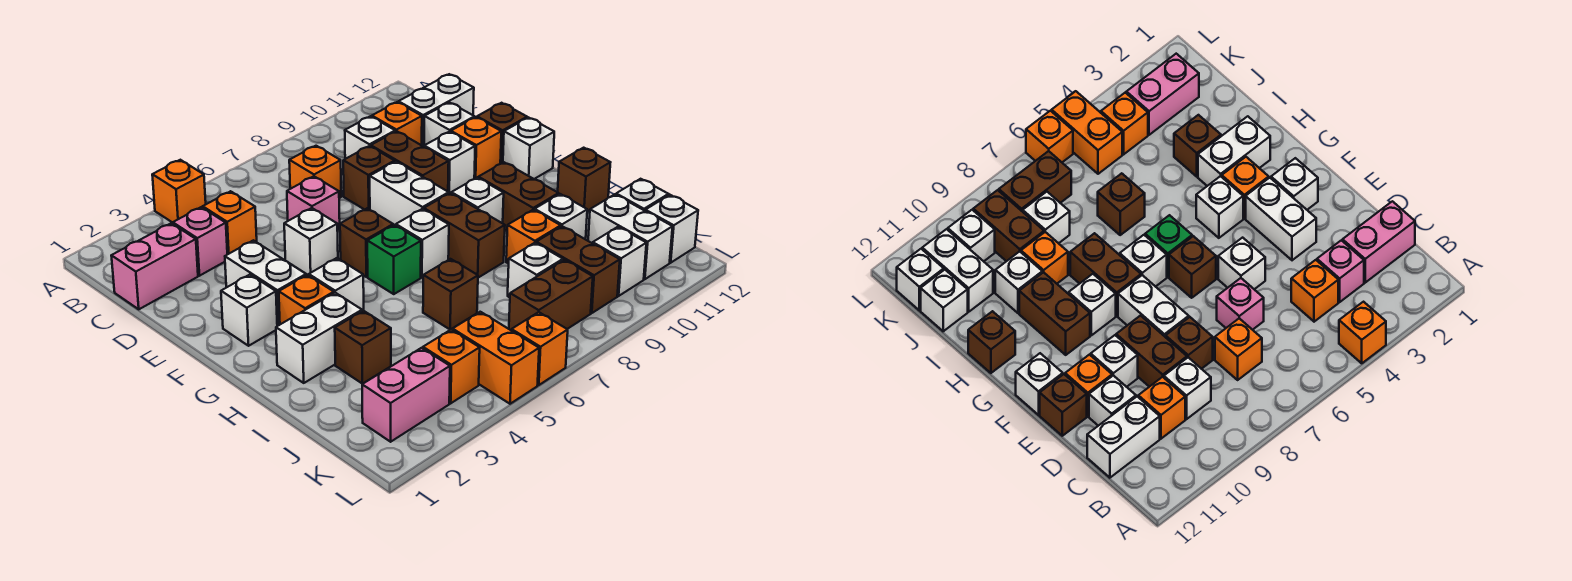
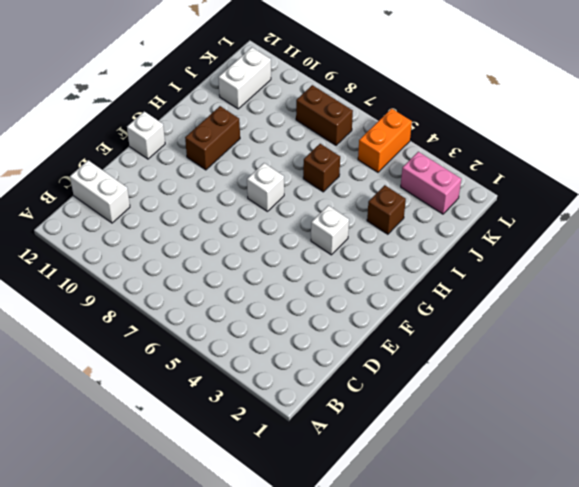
none -> orange 1x1 brick [152,160,206,223]
none -> pink 1x2 brick [111,223,198,309]
none -> pink 1x1 brick [173,207,227,276]
none -> orange 1x1 brick [203,191,257,254]

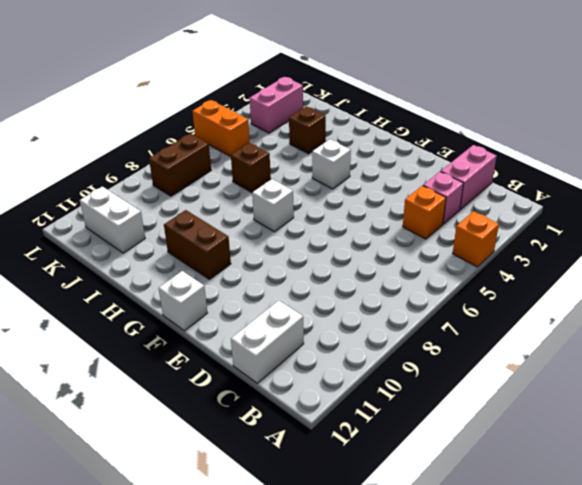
none -> orange 1x1 brick [289,146,341,198]
none -> white 1x1 brick [345,116,395,159]
none -> orange 1x1 brick [372,102,422,145]
none -> pink 1x1 brick [287,176,340,230]

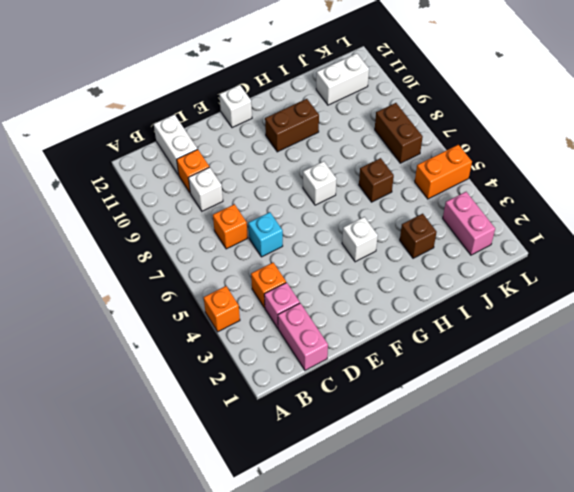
cyan 1x1 brick [248,212,283,257] -> pink 1x1 brick [287,176,340,230]
none -> brown 1x1 brick [343,146,395,210]
none -> brown 1x2 brick [371,131,449,191]
none -> white 1x1 brick [424,102,475,145]
none -> white 1x2 brick [225,240,306,326]

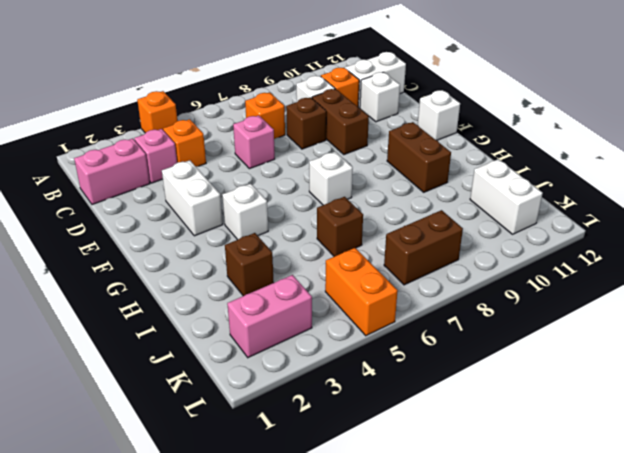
none -> white 1x1 brick [284,208,338,275]
none -> white 1x2 brick [370,161,449,225]
none -> white 1x1 brick [424,132,475,193]
none -> orange 1x1 brick [451,117,501,179]

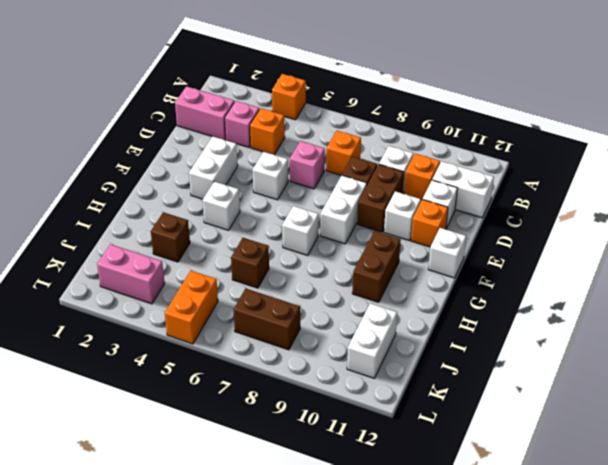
none -> brown 1x1 brick [477,103,527,164]
none -> white 1x1 brick [221,275,277,346]
none -> brown 1x1 brick [340,208,393,277]
none -> orange 1x1 brick [279,275,334,324]

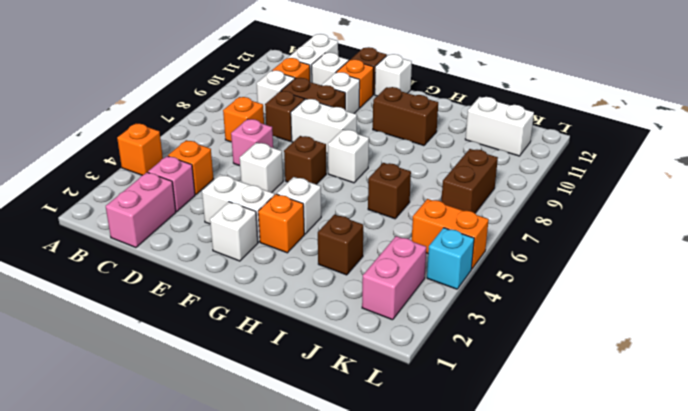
cyan 1x1 brick [427,228,474,289] -> none
none -> green 1x1 brick [367,225,421,294]
none -> brown 1x2 brick [424,193,505,278]
none -> white 1x1 brick [451,178,504,223]
none -> white 1x2 brick [276,293,362,383]

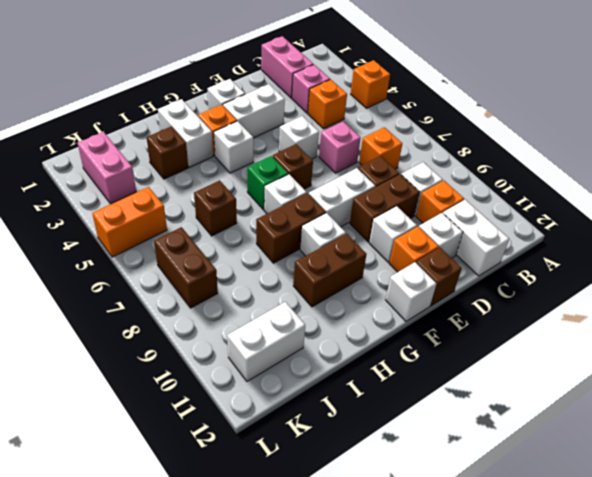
none -> brown 1x1 brick [558,148,610,212]
none -> orange 1x1 brick [506,210,561,264]
none -> white 1x1 brick [535,194,587,239]
none -> white 1x1 brick [508,243,563,297]

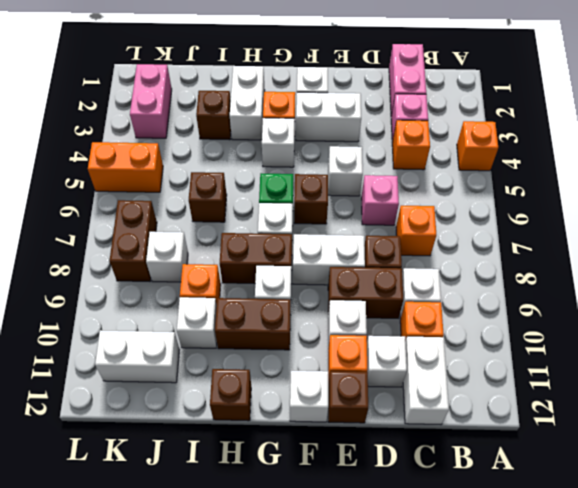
none -> brown 1x2 brick [536,226,620,313]
none -> white 1x1 brick [616,179,668,211]
none -> orange 1x1 brick [423,330,480,403]
none -> white 1x1 brick [593,227,646,296]

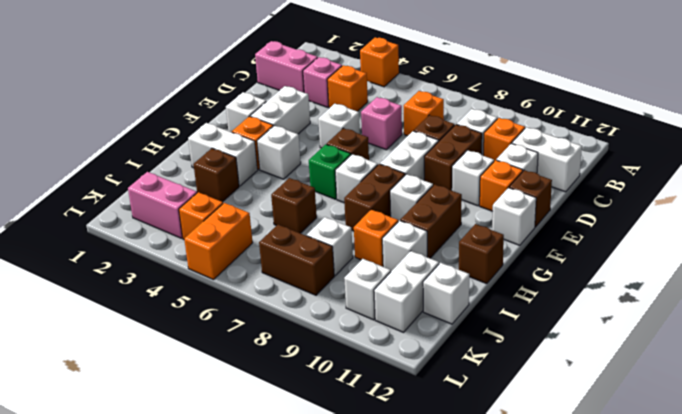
none -> brown 1x2 brick [536,226,620,313]
none -> white 1x1 brick [645,195,698,263]
none -> orange 1x1 brick [512,312,568,385]

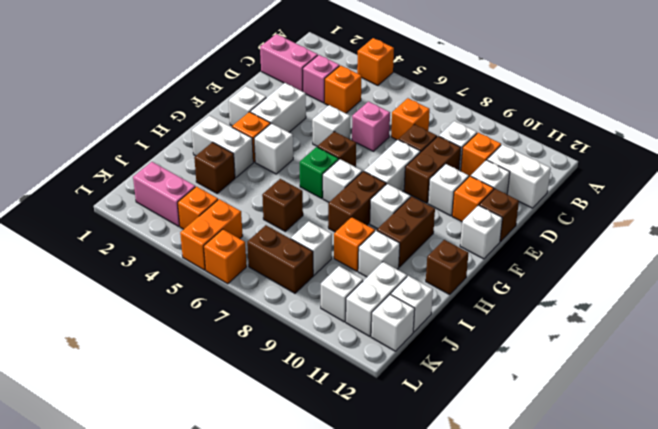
none -> brown 1x2 brick [536,226,620,313]

